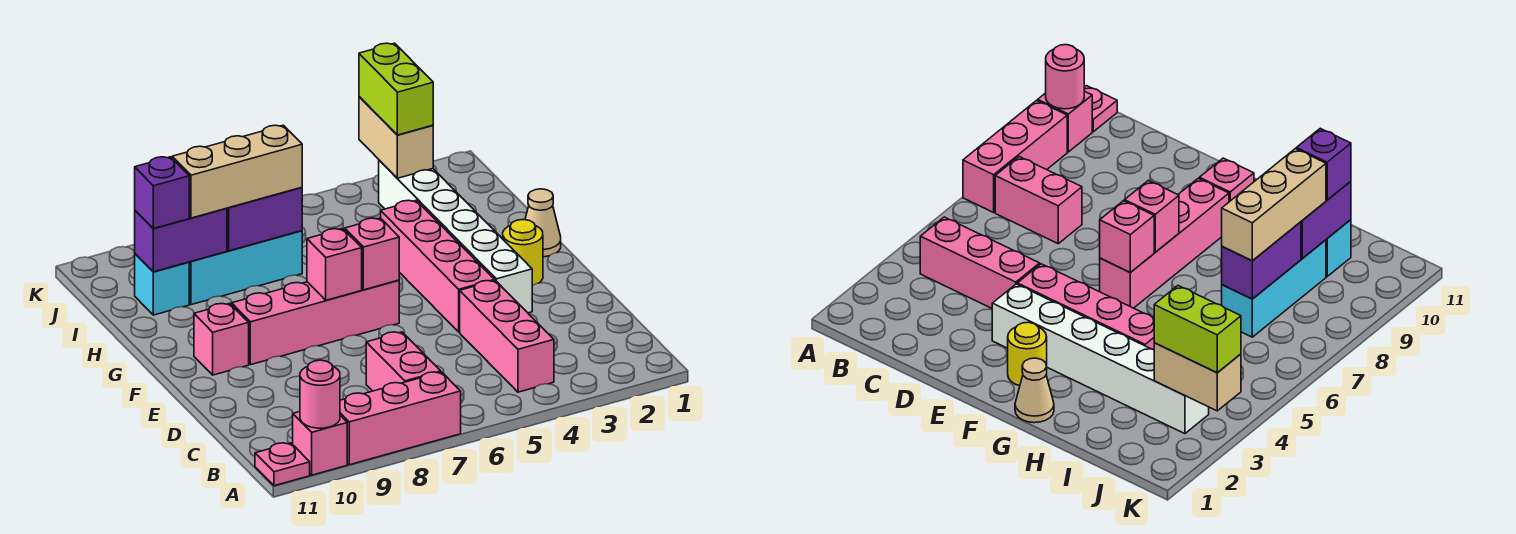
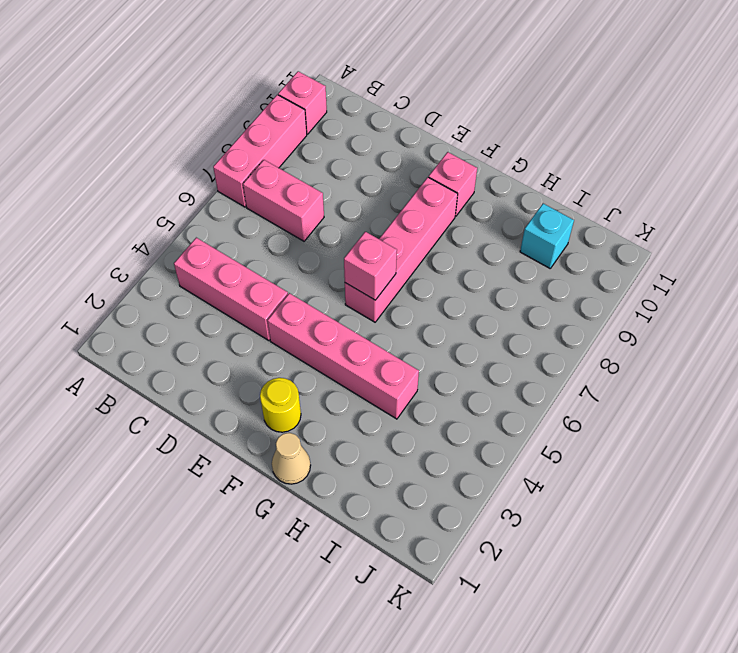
none -> pink 1x1 plate [255,443,310,486]
none -> white 1x6 brick [379,160,532,313]
none -> cyan 1x3 brick [189,231,302,305]

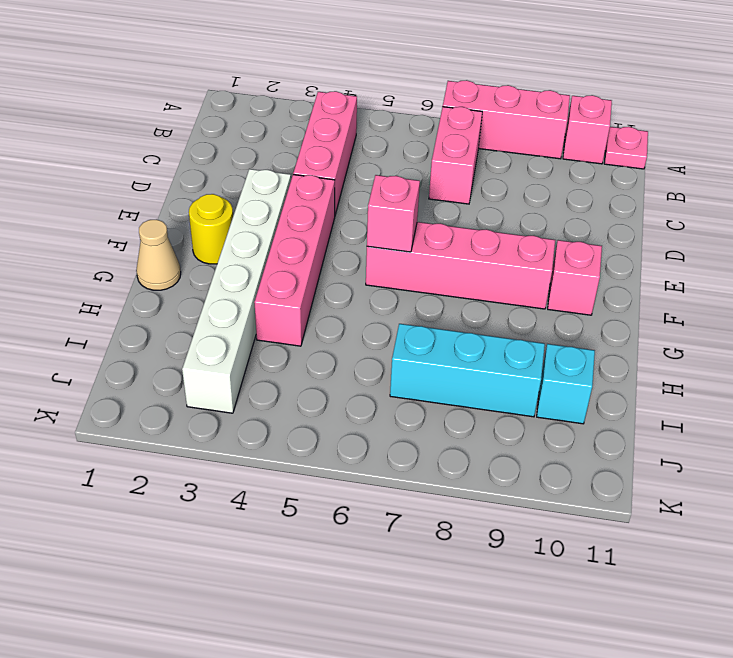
none -> pink 1x1 round brick [300,360,340,428]
none -> pink 1x1 brick [307,229,362,300]
none -> purple 1x2 brick [227,187,302,251]

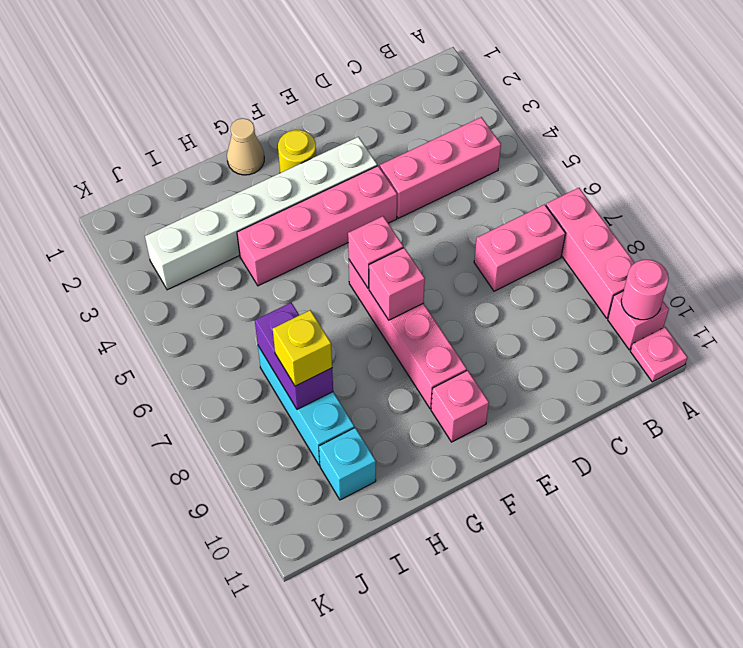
yellow 1x1 brick [273,310,332,386] -> tan 1x3 brick [172,125,302,218]
none -> purple 1x2 brick [135,208,227,272]
none -> tan 1x2 brick [359,97,433,178]
none -> purple 1x1 brick [135,157,189,229]

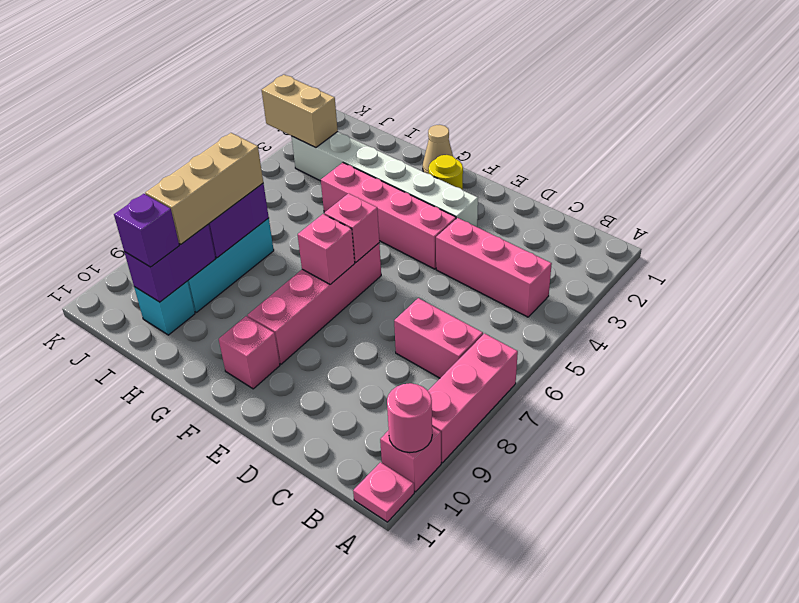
none -> lime 1x2 brick [359,43,433,135]

